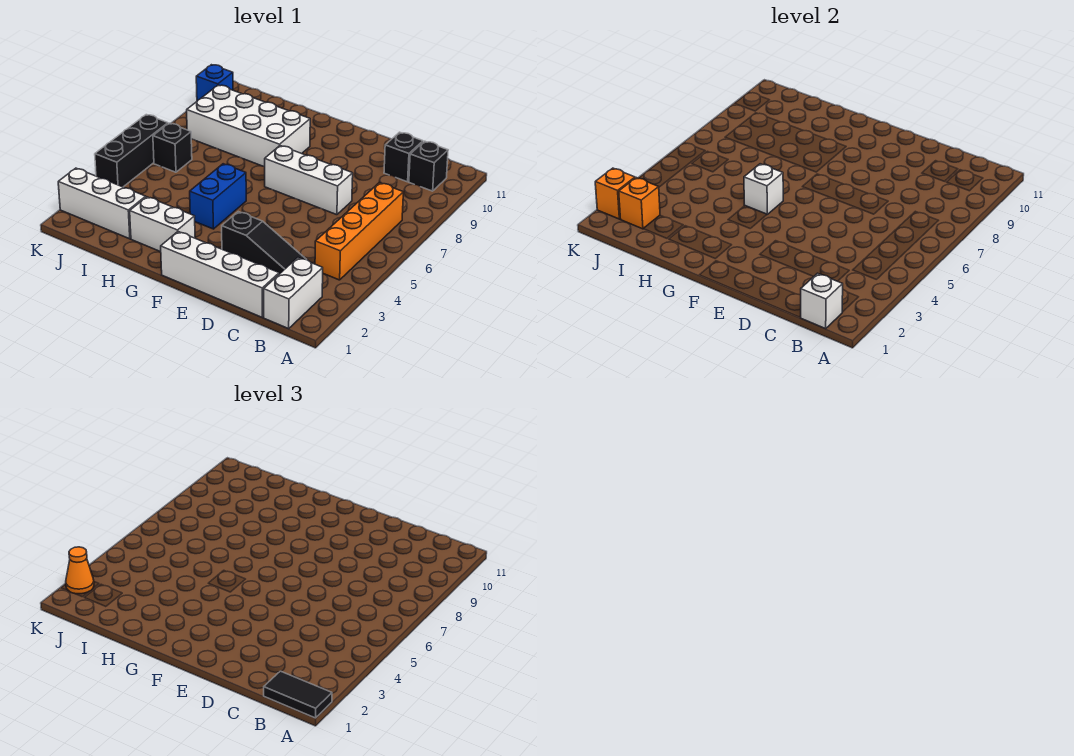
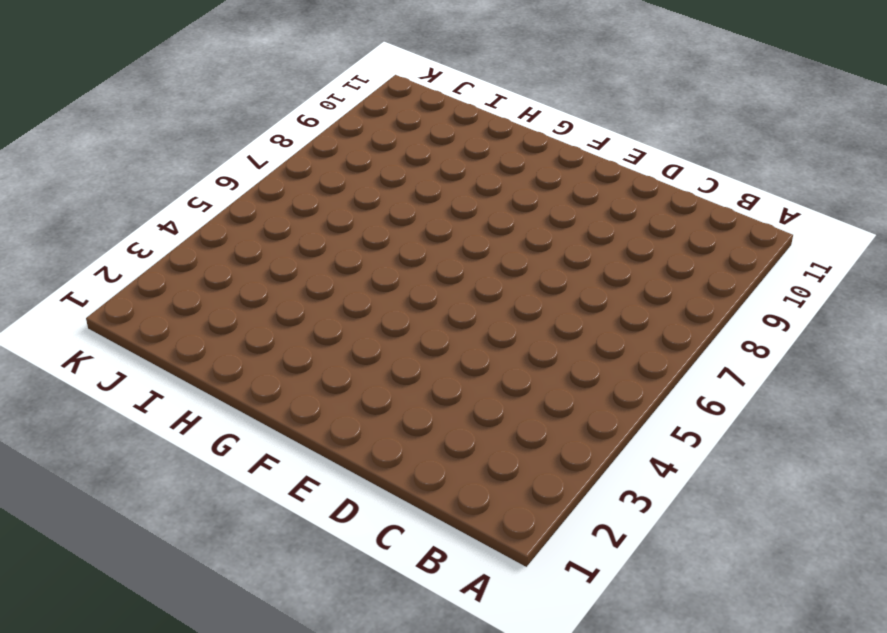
none -> white 1x2 brick [264,258,323,329]
none -> orange 1x4 brick [315,183,403,280]
none -> black 1x1 brick [409,141,448,191]

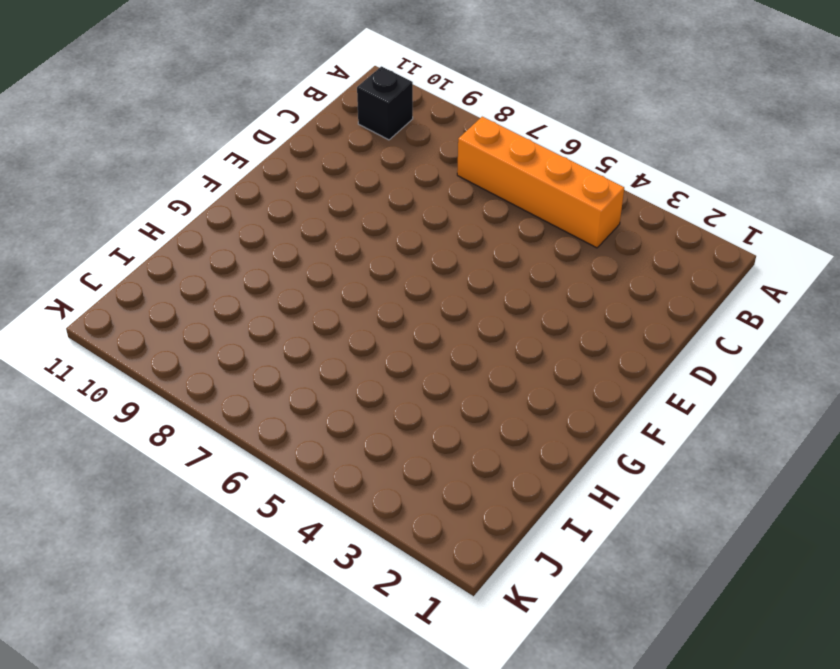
none -> white 1x2 brick [264,258,323,329]
none -> white 1x4 brick [161,232,279,317]
none -> black 1x3 slope [222,212,307,274]

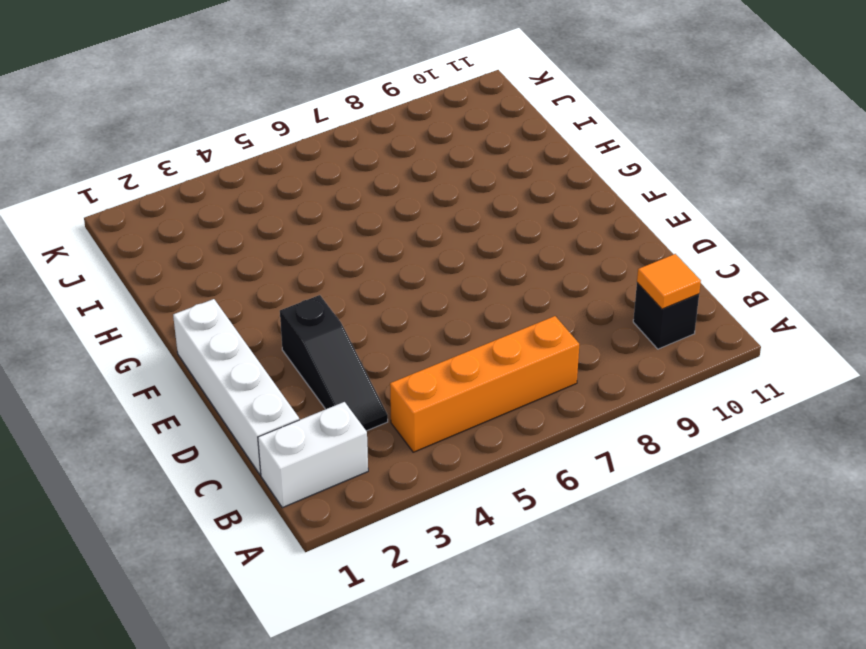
orange 1x1 tile [637,254,701,309] -> none
none -> black 1x1 brick [384,132,423,182]
none -> white 1x3 brick [265,146,353,215]
none -> white 1x2 brick [130,197,195,252]

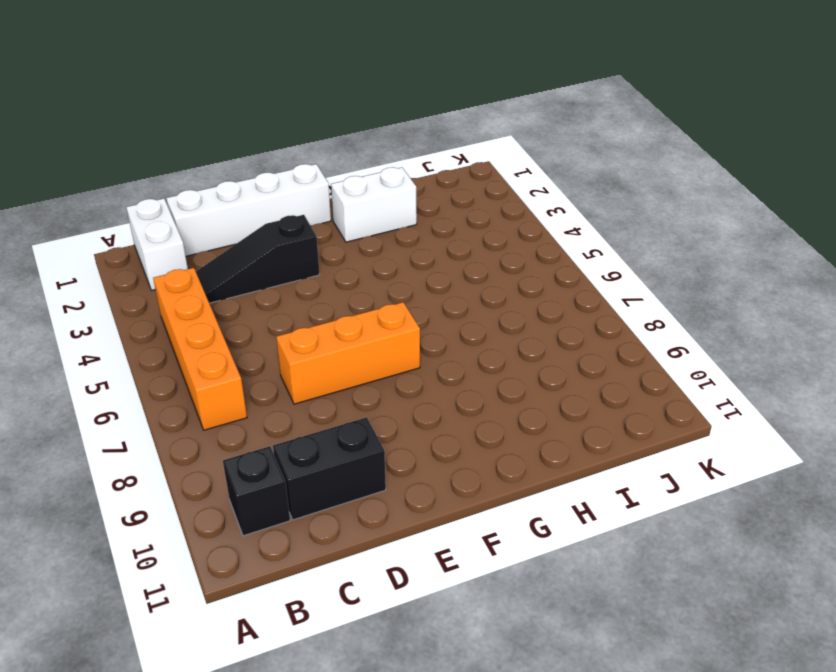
black 1x2 brick [273,417,386,520] -> black 1x1 brick [384,132,423,182]
orange 1x3 brick [276,302,420,404] -> white 1x3 brick [265,146,353,215]
none -> blue 1x2 brick [190,164,246,229]
none -> white 2x4 brick [187,85,310,167]
none -> white 1x3 brick [58,168,146,239]

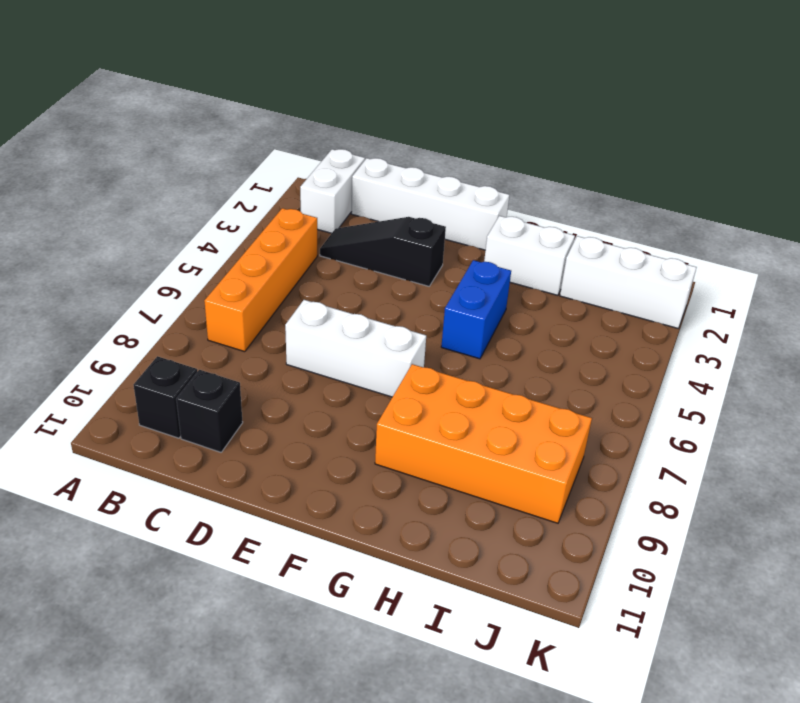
orange 2x4 brick [375,364,592,523] -> white 2x4 brick [187,85,310,167]
none -> black 1x1 brick [153,123,192,172]
none -> black 1x3 brick [95,115,168,187]
none -> blue 1x1 brick [196,65,233,101]

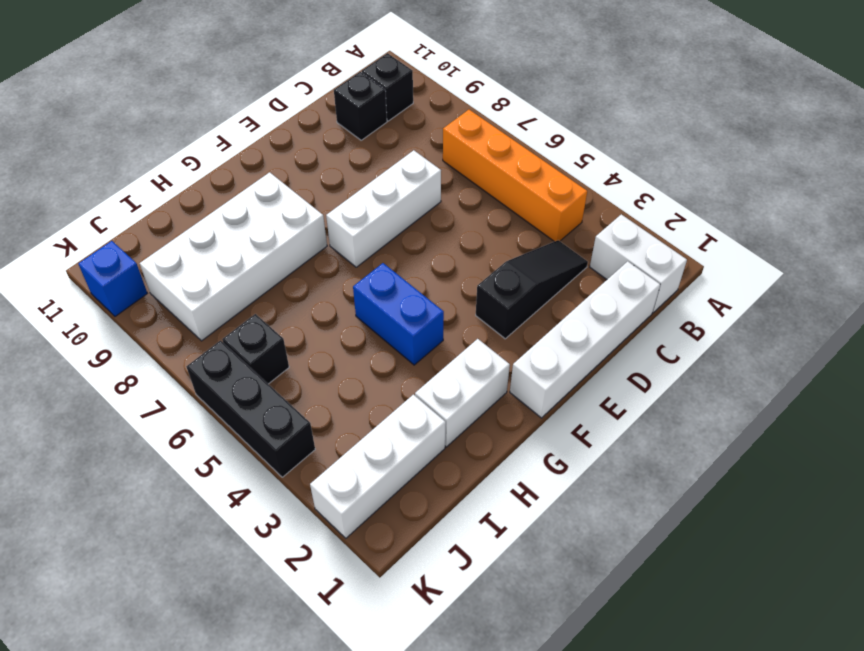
none -> white 1x1 brick [801,273,843,329]
none -> white 1x1 brick [744,164,783,214]
none -> orange 1x1 brick [619,178,660,229]

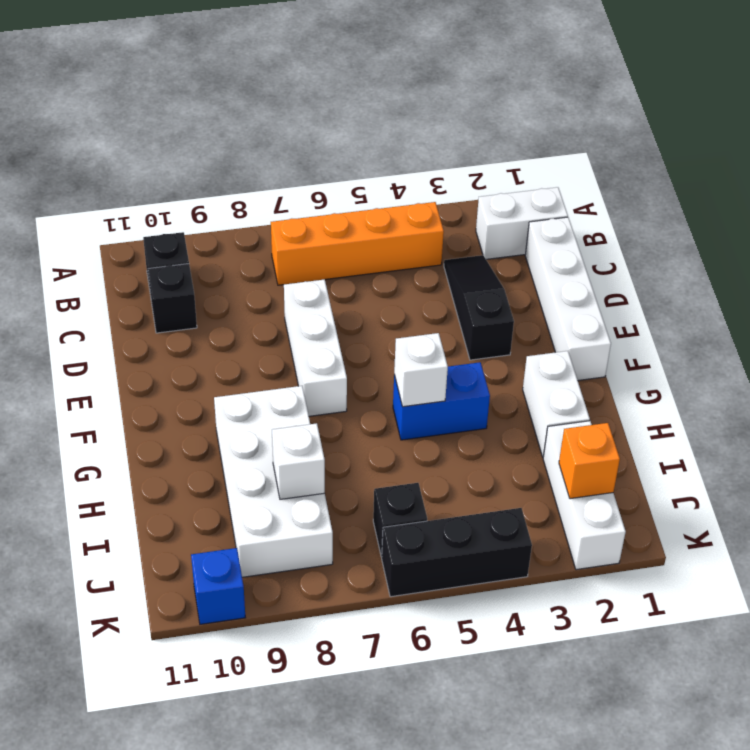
white 1x1 brick [272,423,325,499] -> white 1x1 brick moved to [801,273,843,329]
none -> orange 1x1 brick [595,168,635,219]
none -> black 1x2 tile [264,671,332,718]
none -> orange 1x1 cone [66,547,94,594]

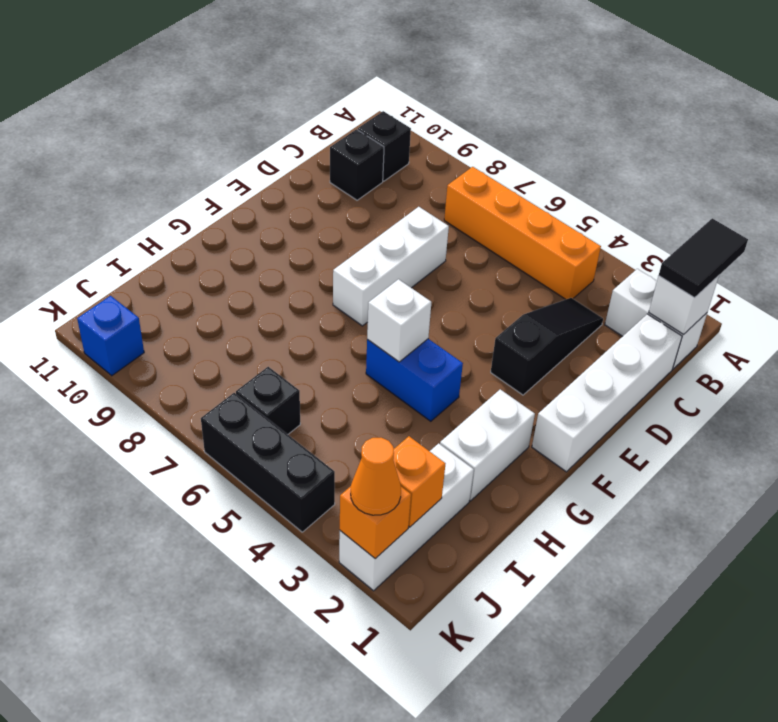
none -> white 2x4 brick [187,85,310,167]

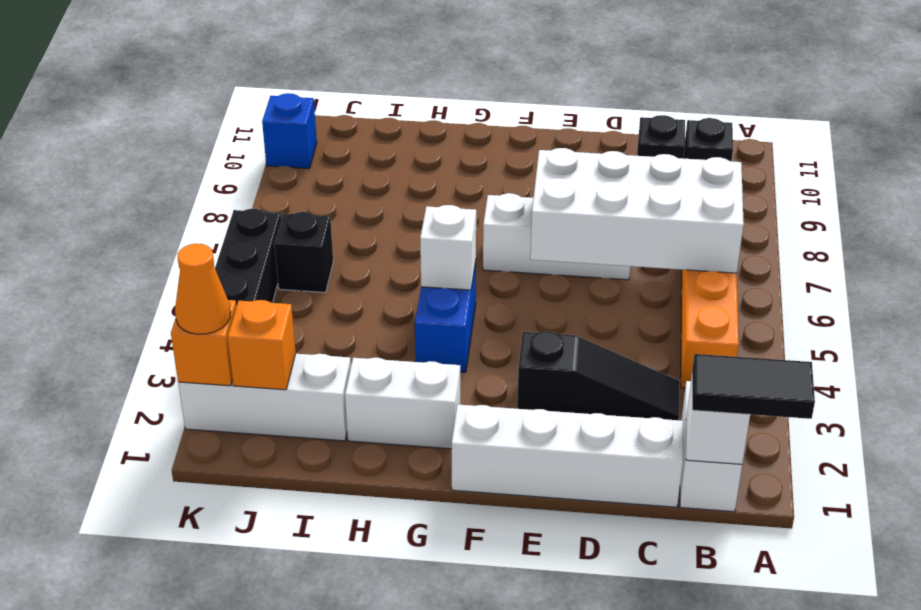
white 2x4 brick [530,148,744,273] -> white 2x4 brick moved to [187,85,310,167]

